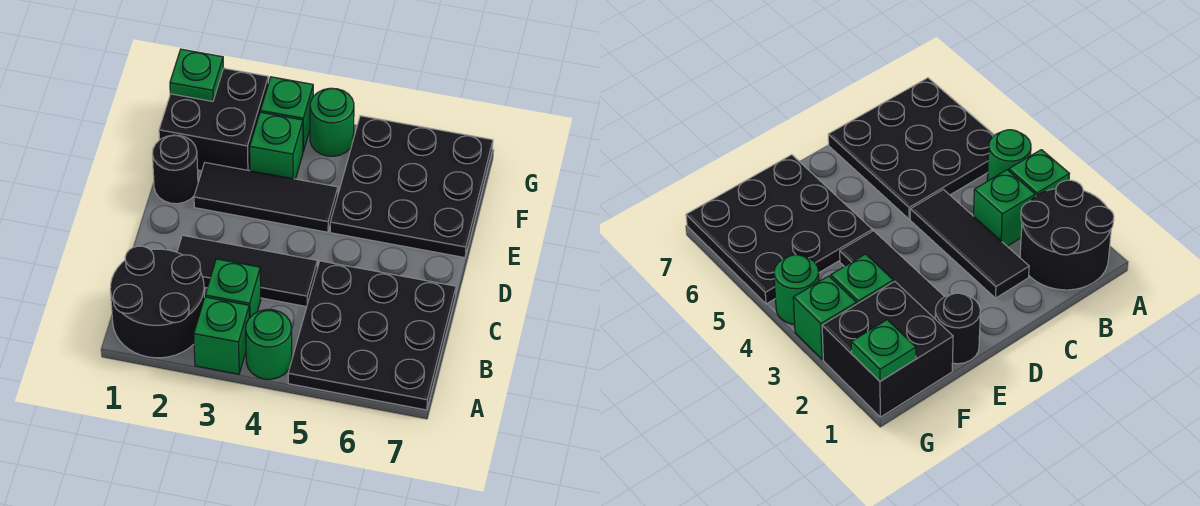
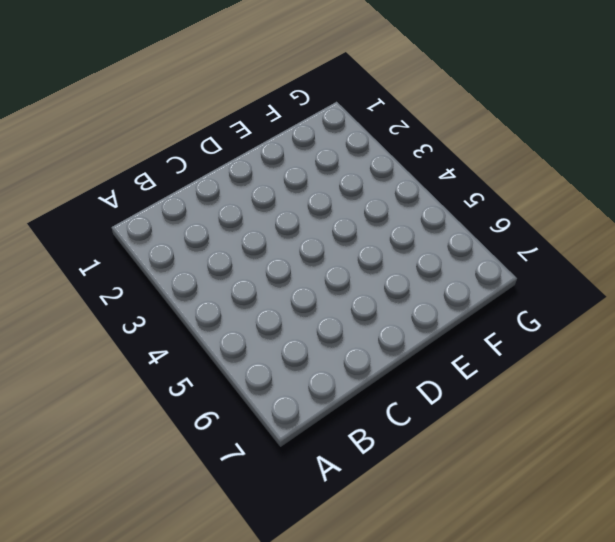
none -> black 2x2 round brick [110,246,204,358]
none -> green 1x1 brick [194,297,249,374]
none -> green 1x1 round brick [246,310,292,379]

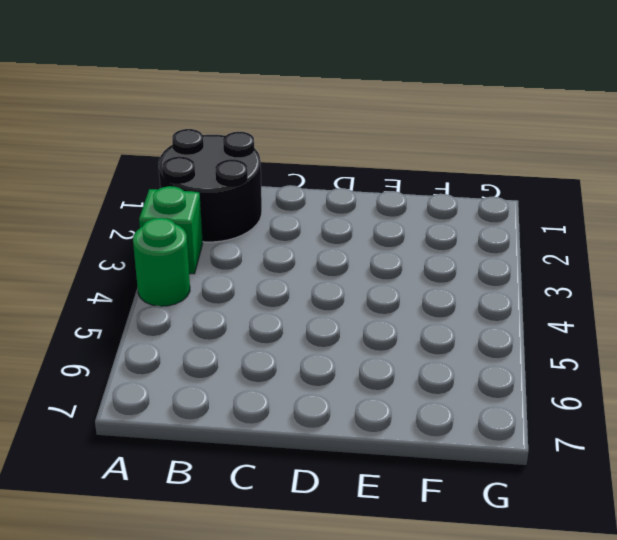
none -> black 3x3 plate [288,261,456,410]
none -> green 1x1 brick [205,259,261,318]
none -> black 1x3 tile [177,235,317,307]

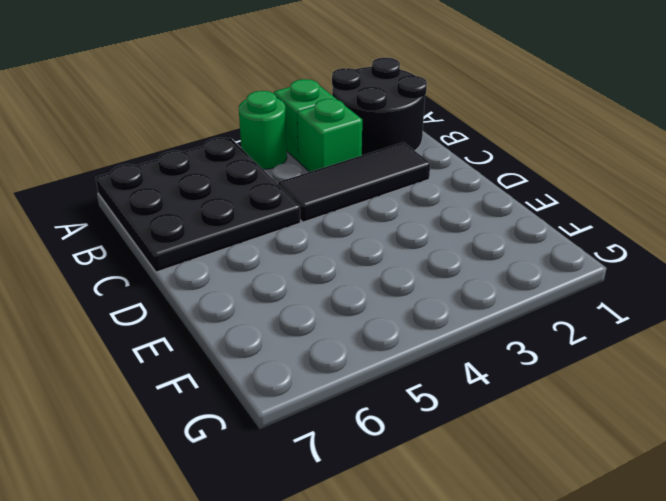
none -> black 1x1 round brick [152,135,198,204]
none -> black 1x3 tile [194,163,338,232]
none -> black 3x3 plate [330,116,493,258]

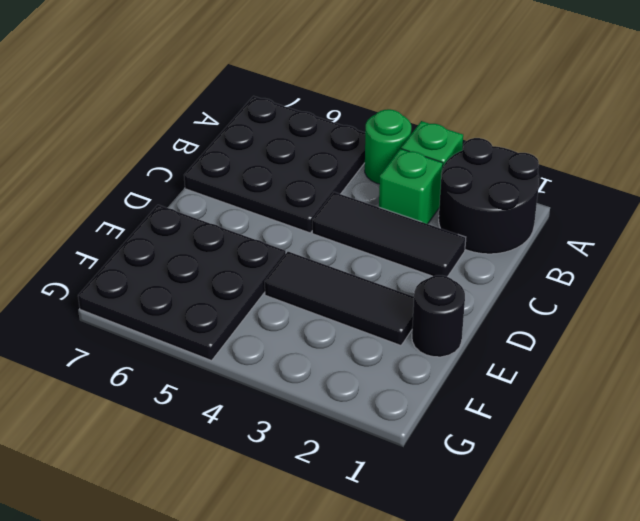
none -> black 2x2 brick [159,68,268,171]
none -> green 1x1 brick [250,112,303,179]
none -> green 1x1 brick [260,77,313,151]

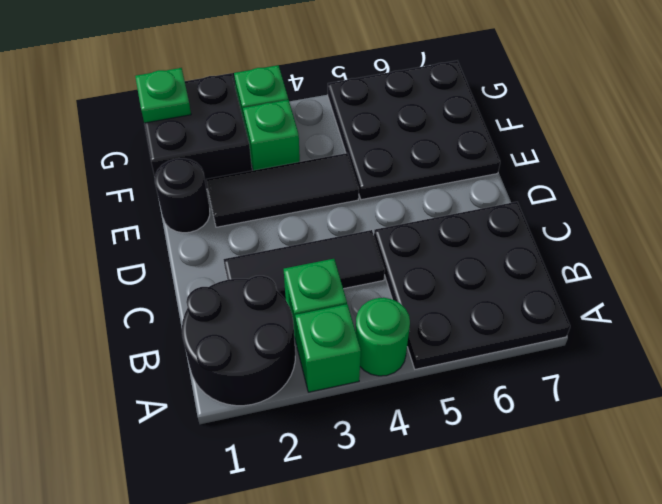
none -> green 1x1 round brick [310,88,354,156]

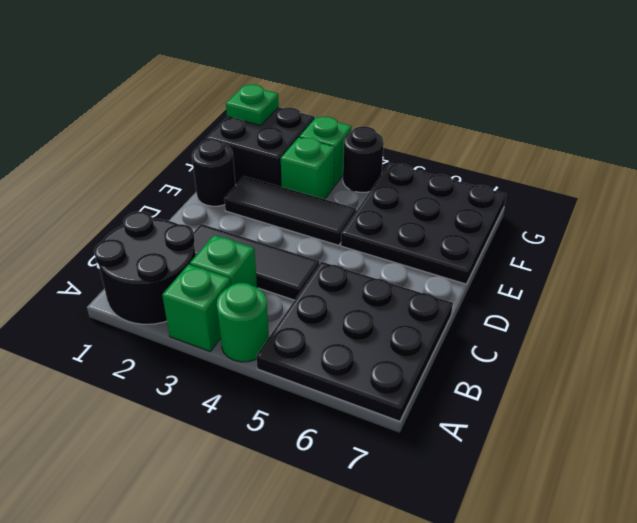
black 1x1 round brick [343,126,384,192] -> green 1x1 round brick [310,88,354,156]

